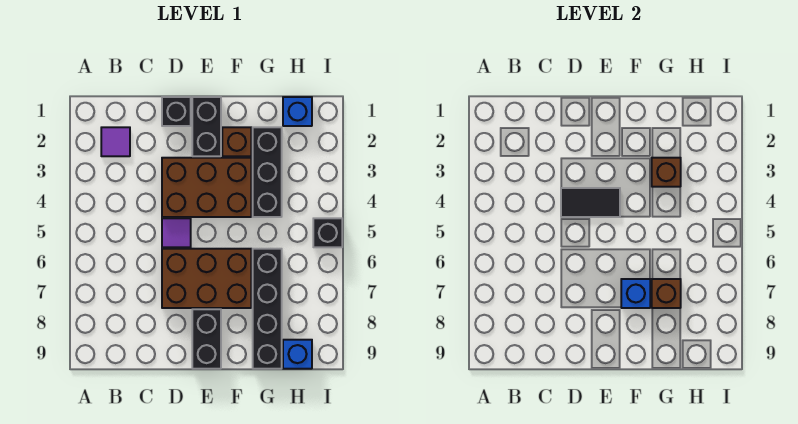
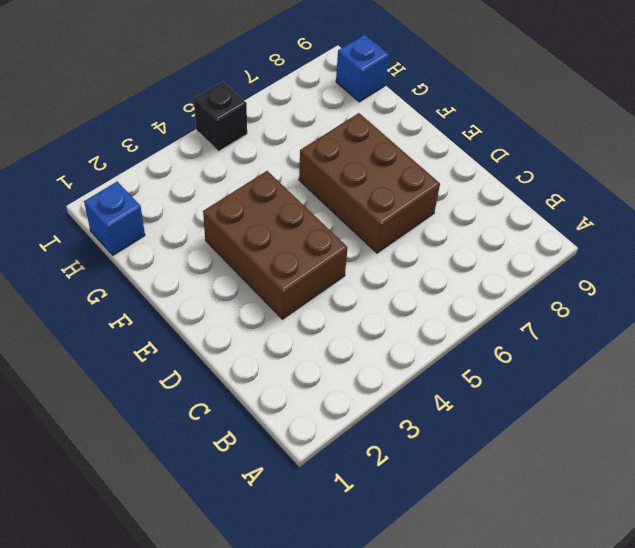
none -> purple 1x1 tile [101,127,130,156]
none -> black 1x1 brick [162,97,191,126]
none -> purple 1x1 tile [162,218,191,247]

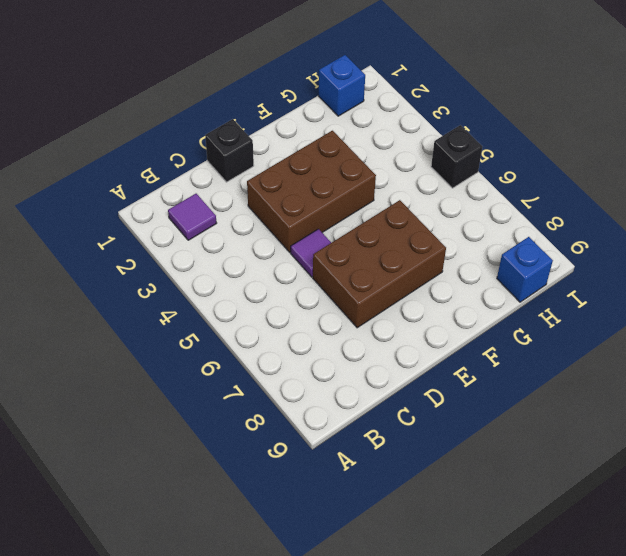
none -> black 1x2 brick [192,97,221,156]
none -> black 1x2 brick [192,309,221,369]
none -> brown 1x1 brick [222,127,251,156]

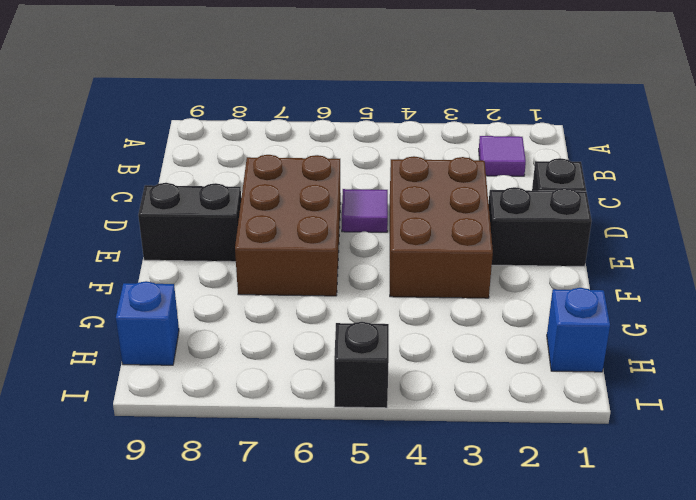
none -> brown 1x1 brick [222,127,251,156]
none -> black 1x3 brick [253,127,282,217]
none -> black 1x4 brick [253,249,282,369]

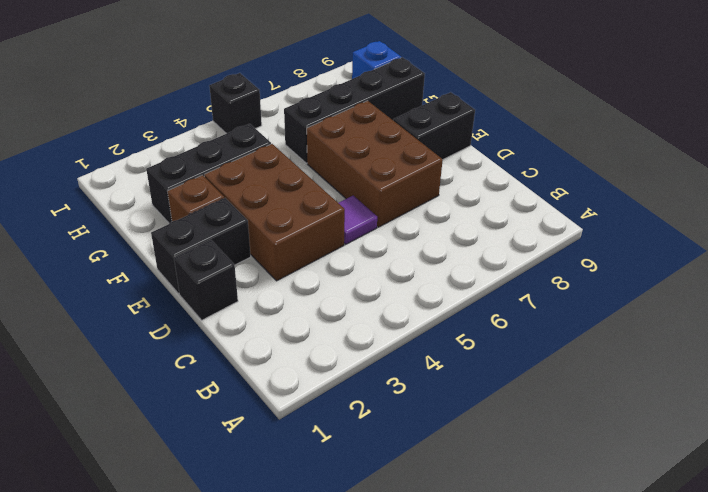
none -> purple 1x1 tile [101,127,130,156]
none -> blue 1x1 brick [283,97,312,126]
none -> black 1x2 tile [561,188,620,217]

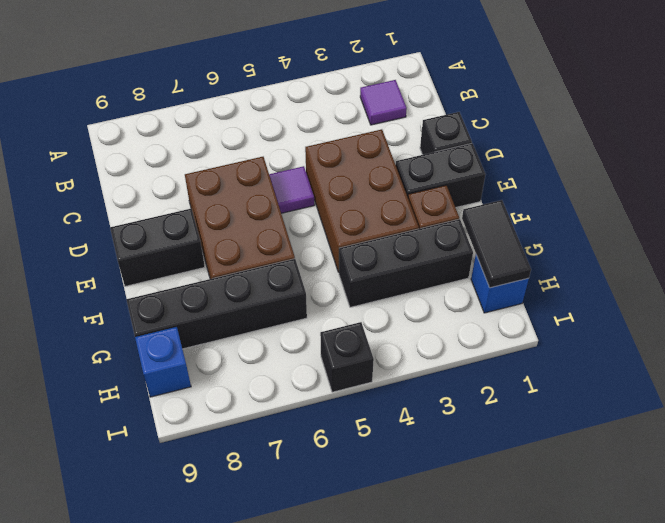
black 1x2 tile [462,200,531,288] -> black 1x2 tile moved to [561,188,620,217]
none -> blue 1x1 brick [621,279,650,308]
none -> brown 1x1 brick [652,158,681,187]
none -> brown 1x1 brick [652,279,681,308]

